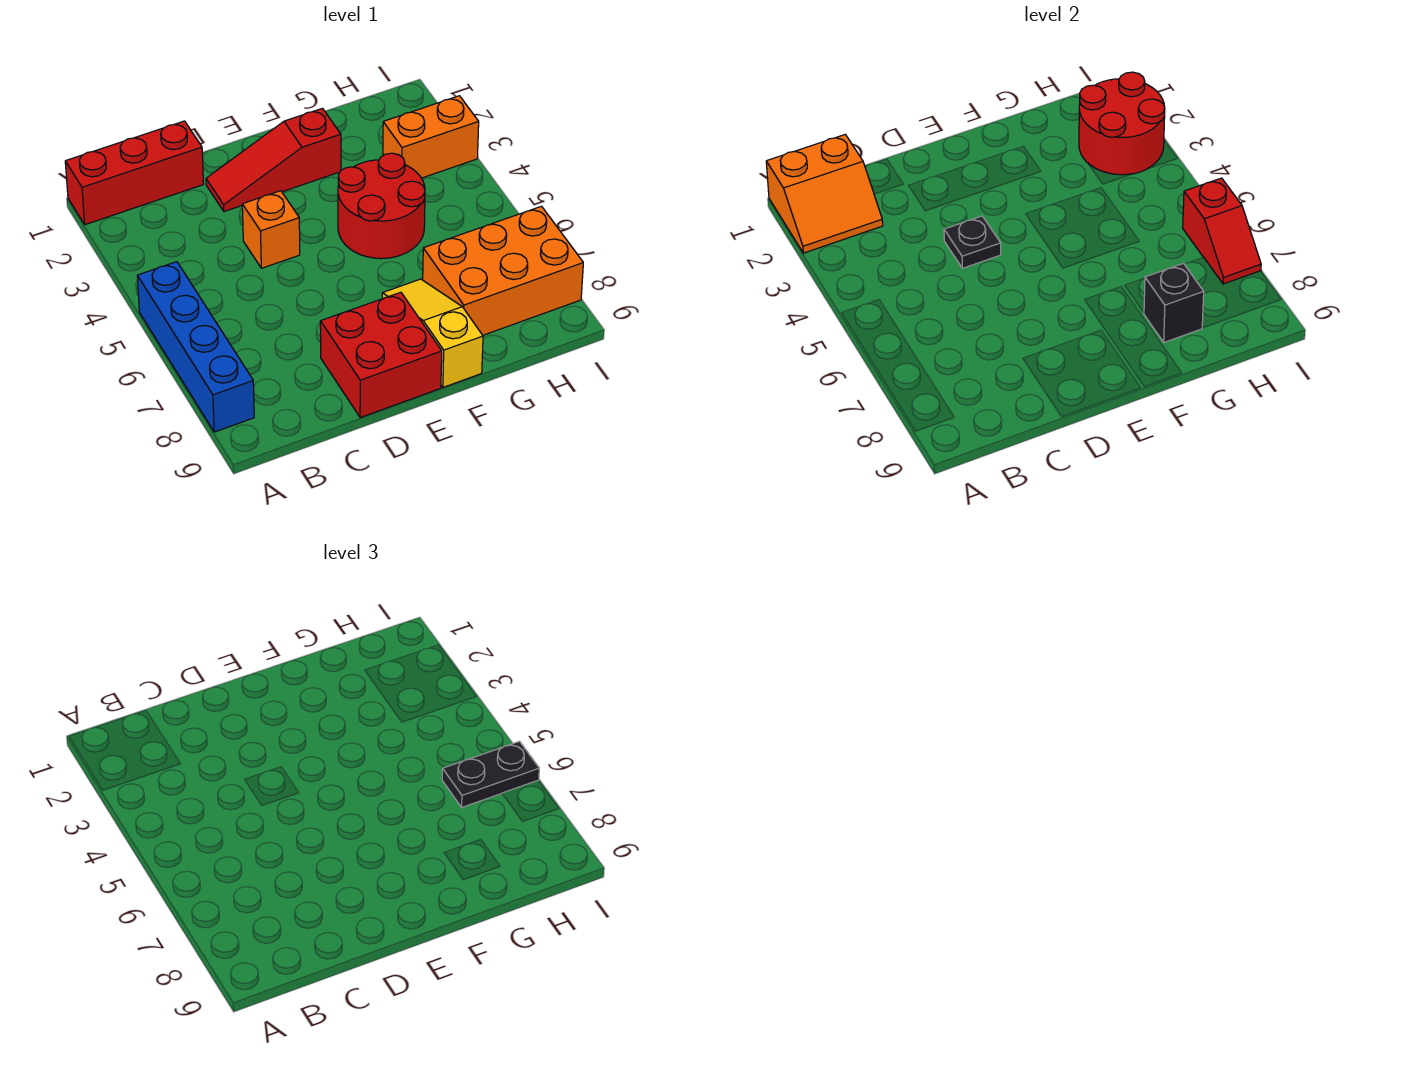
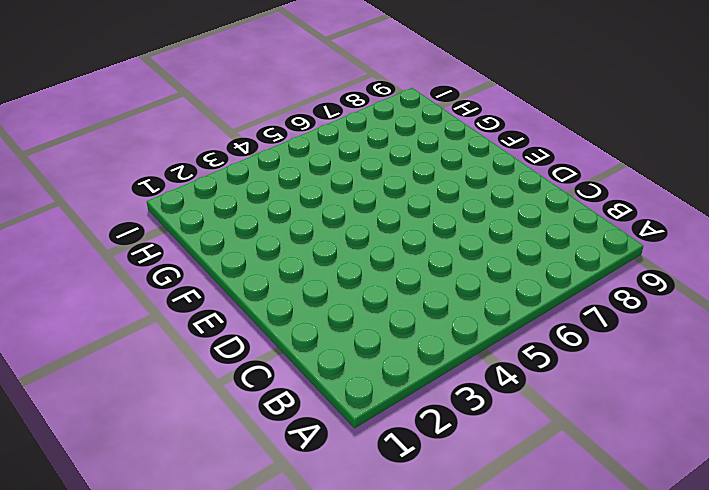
none -> red 1x3 brick [65,121,203,225]
none -> blue 1x4 brick [137,262,254,432]
none -> red 1x3 slope [206,108,341,212]

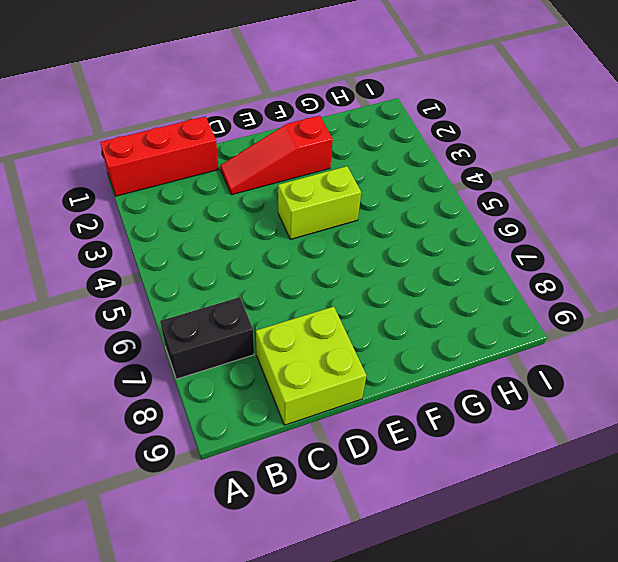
black 1x2 brick [160,297,254,379] -> blue 1x4 brick [137,262,254,432]
lime 2x2 brick [256,307,366,425] -> red 2x2 brick [320,292,442,418]
lime 1x2 brick [278,166,361,239] -> red 2x2 round brick [338,153,425,259]
none -> orange 1x1 brick [242,191,300,268]
none -> yellow 1x3 slope [382,279,483,387]
none -> orange 2x3 brick [423,206,583,335]

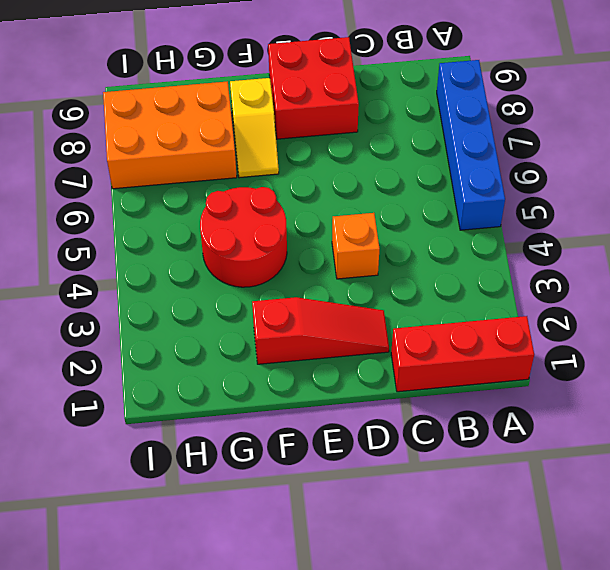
yellow 1x2 slope [230,78,279,178] -> yellow 1x3 slope [382,279,483,387]
none -> orange 1x2 brick [383,96,479,178]
none -> orange 2x2 slope [766,135,883,253]
none -> black 1x1 plate [944,216,1001,268]

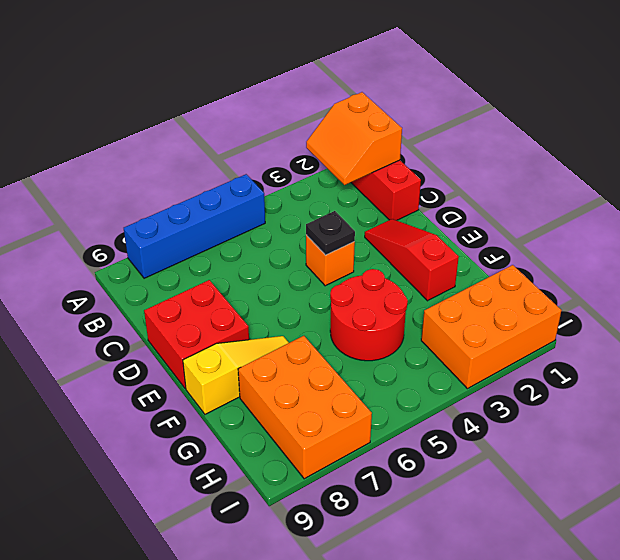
orange 2x3 brick [421,265,562,389] -> orange 1x2 brick [383,96,479,178]
none -> black 1x1 brick [1144,263,1204,342]
none -> red 2x2 round brick [1079,72,1165,175]
none -> red 1x2 slope [1183,178,1261,284]

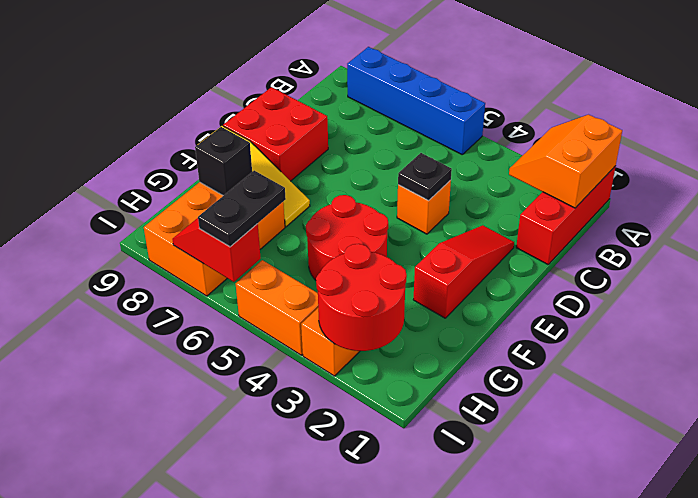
orange 1x2 brick [236,260,318,355] -> none

